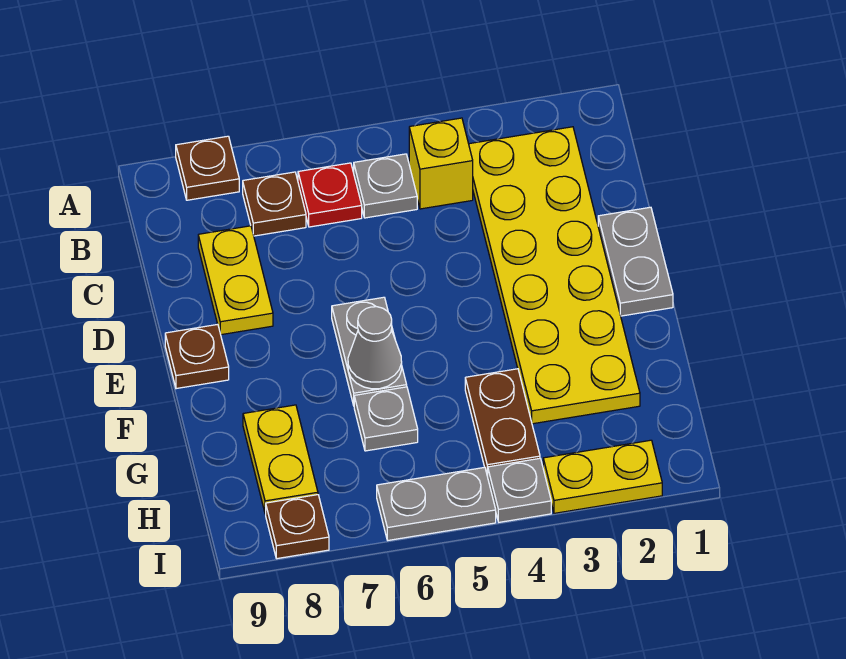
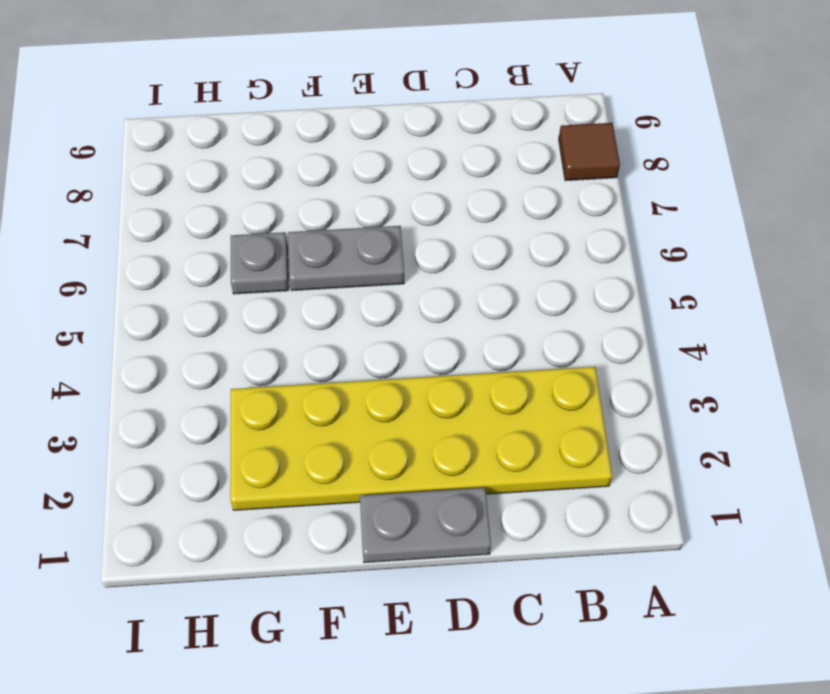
brown 1x1 tile [559,123,620,181] -> brown 1x1 plate [176,136,239,200]
none -> yellow 1x1 brick [409,118,473,209]
none -> grey 1x1 plate [354,154,417,218]
none -> red 1x1 plate [298,163,362,227]

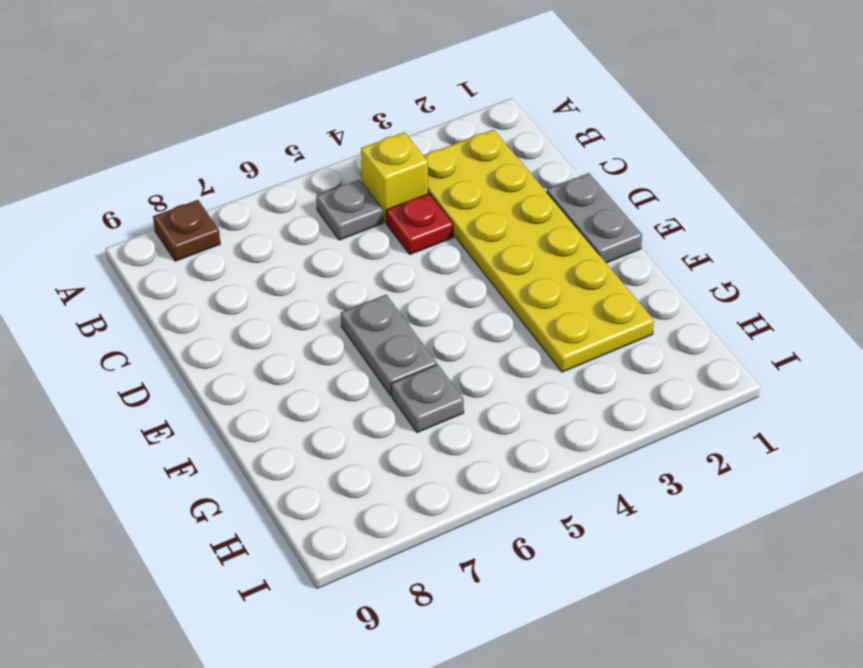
red 1x1 plate [386,193,453,254] -> red 1x1 plate moved to [298,163,362,227]
none -> brown 1x1 plate [243,172,306,236]
none -> yellow 1x2 plate [198,226,273,335]
none -> brown 1x1 plate [165,324,229,389]

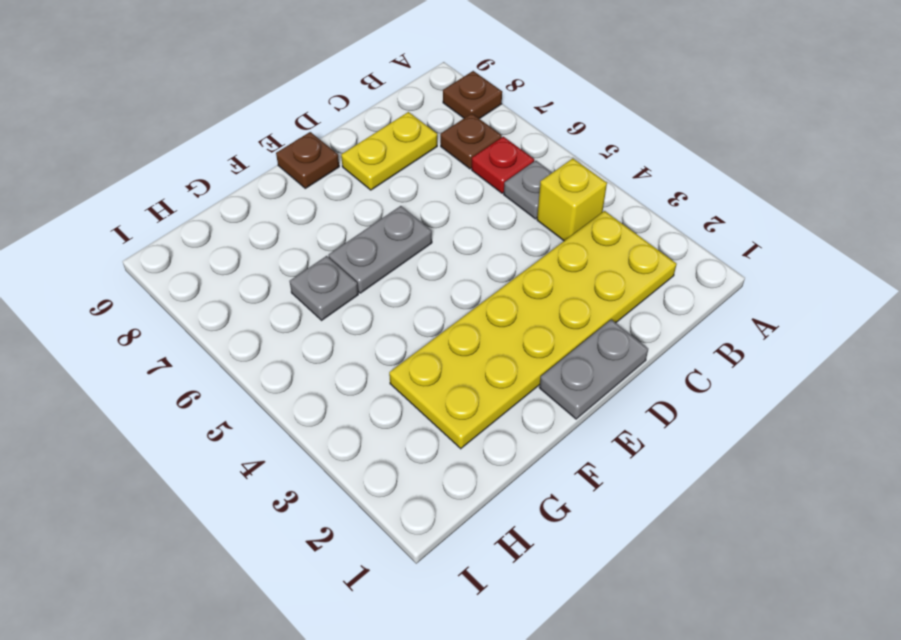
none -> brown 1x2 plate [465,369,540,477]
none -> yellow 1x2 plate [243,405,318,514]
none -> yellow 1x2 plate [543,440,662,513]

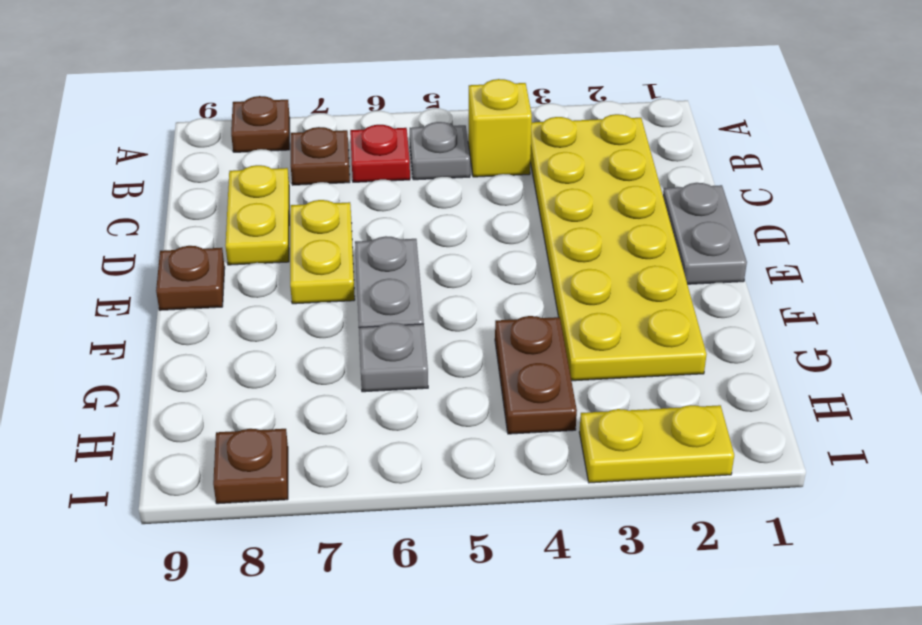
yellow 1x2 plate [290,200,355,304] -> yellow 1x2 plate moved to [243,405,318,514]
none -> grey 1x1 plate [488,458,551,522]
none -> grey 1x2 plate [377,467,496,540]
none -> grey 1x1 cone [348,307,402,389]

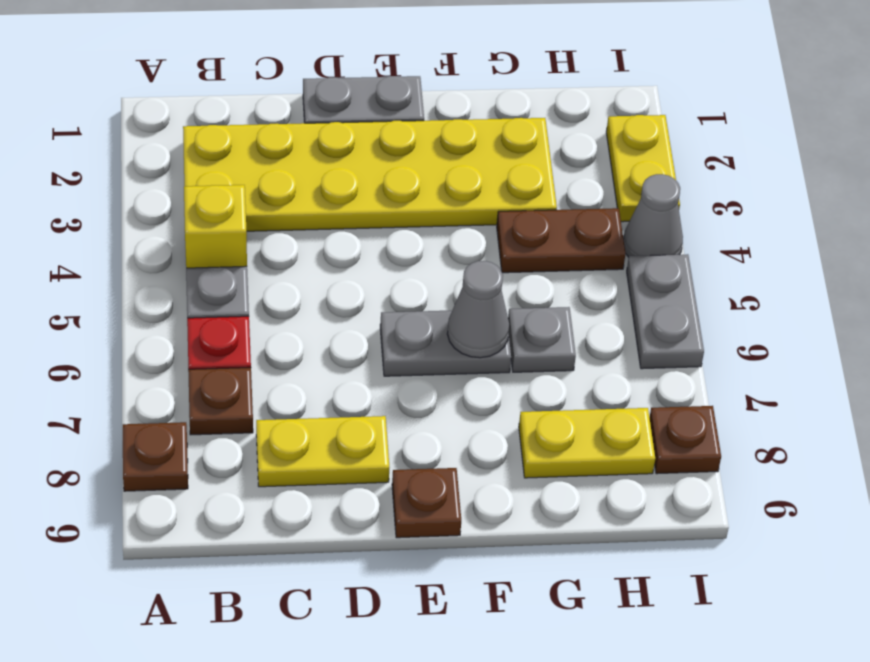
grey 1x1 cone [623,174,683,257] -> grey 1x1 plate [488,458,551,522]

